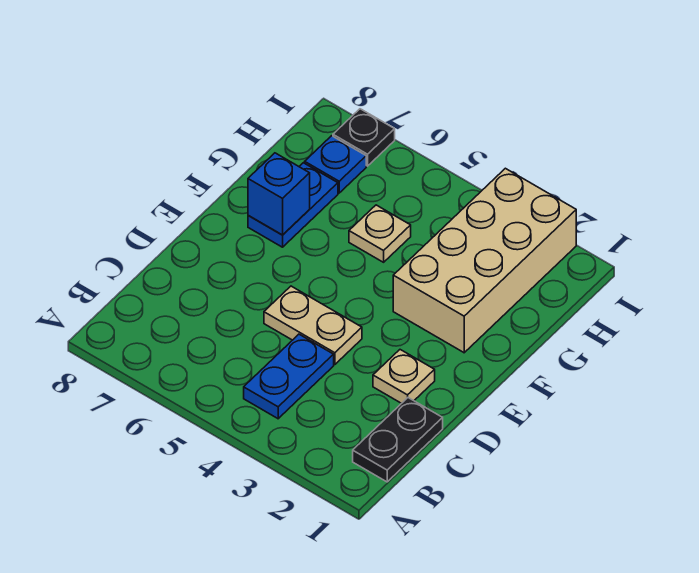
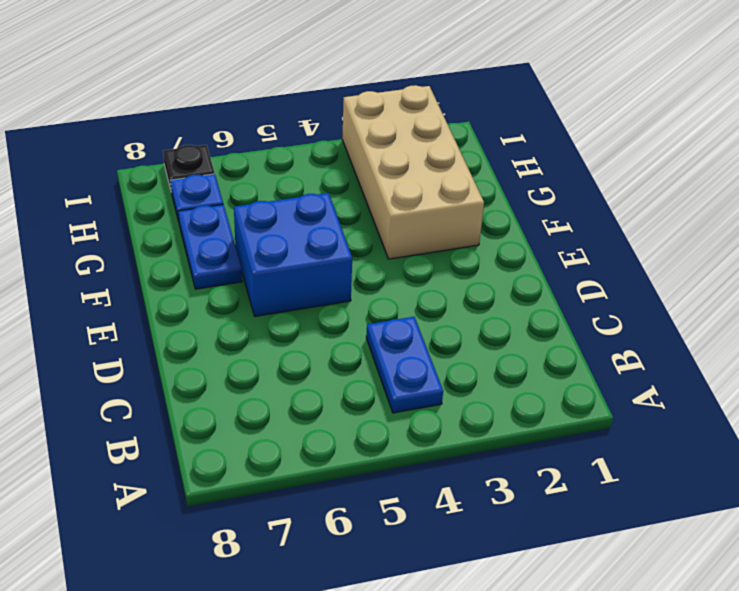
blue 2x2 brick [234,193,352,316] -> none
none -> black 1x2 plate [353,398,443,482]
none -> tan 1x1 plate [373,350,435,403]

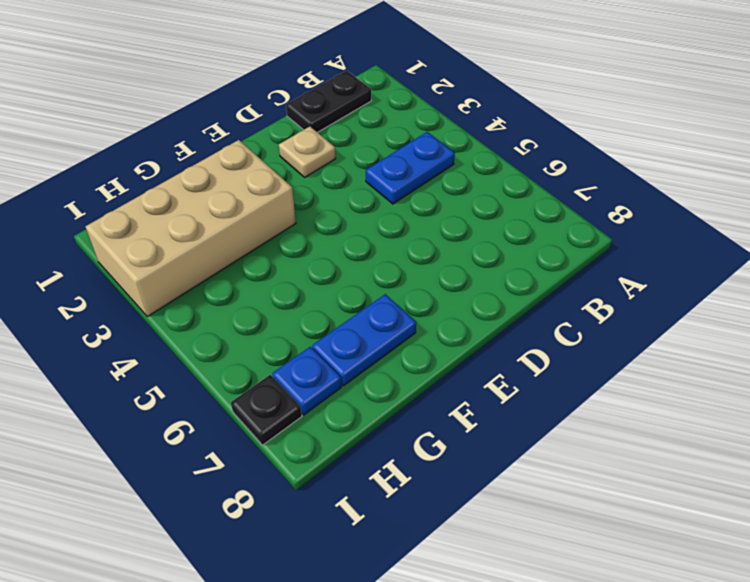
none -> tan 1x2 plate [264,286,362,365]
none -> tan 1x1 plate [349,205,411,262]

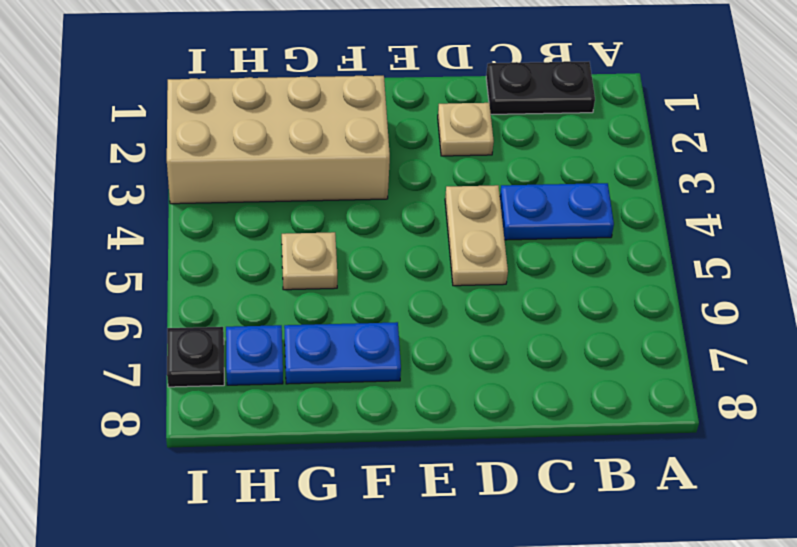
none -> blue 1x1 brick [248,153,310,235]

